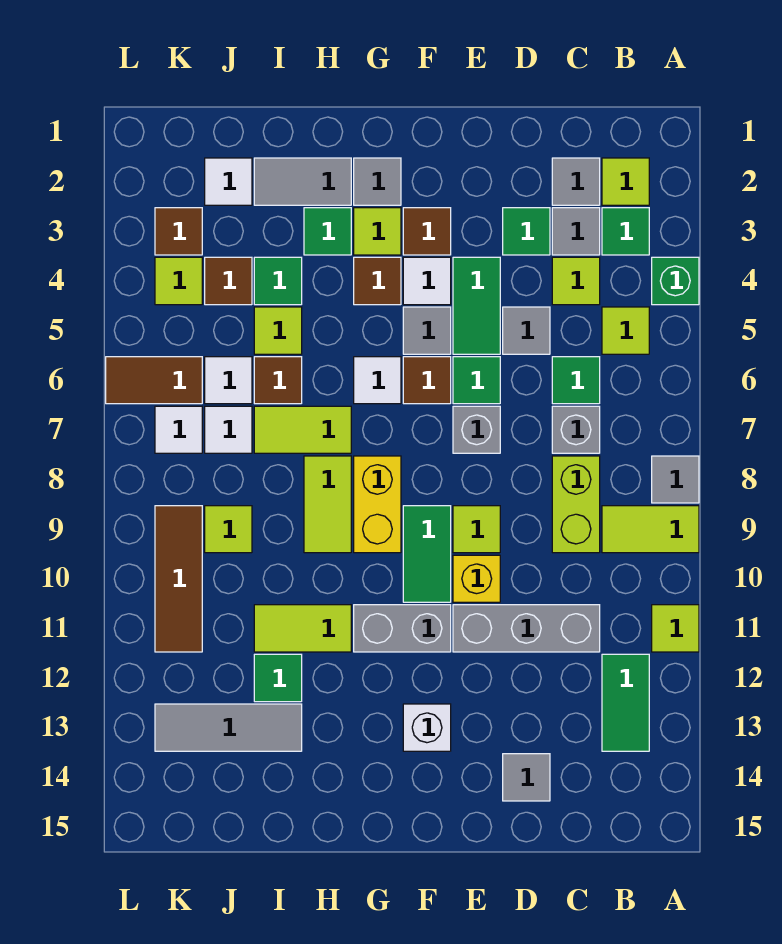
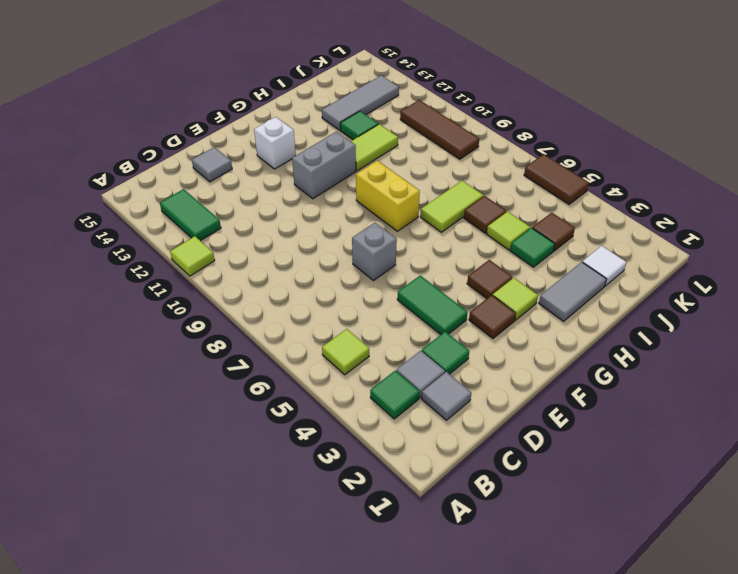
brown 1x2 tile [524,154,589,204] -> brown 1x2 tile turned to [106,357,202,404]
none -> green 1x1 brick [652,257,699,305]
none -> grey 1x1 tile [652,456,699,503]
none -> lime 1x2 tile [602,506,699,553]
none -> lime 1x1 tile [602,158,649,205]

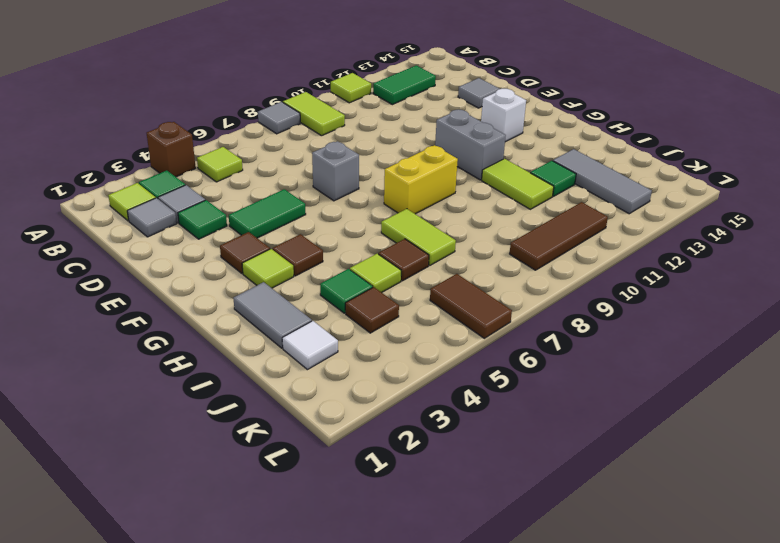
brown 1x1 brick [147,122,196,177] -> green 1x1 brick [652,257,699,305]
none -> lime 1x1 tile [552,257,600,305]
none -> green 1x1 tile [552,357,600,404]
none -> grey 1x1 brick [552,406,600,453]
none -> lime 1x2 brick [552,456,600,553]

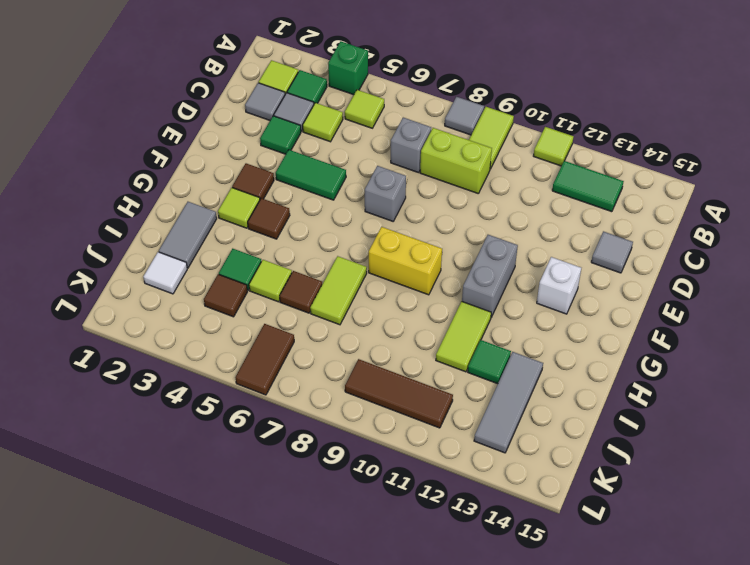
none -> green 1x1 tile [552,357,600,404]
none -> grey 1x3 brick [453,605,600,652]
none -> grey 1x1 tile [503,307,550,354]
none -> green 1x1 tile [453,357,500,404]

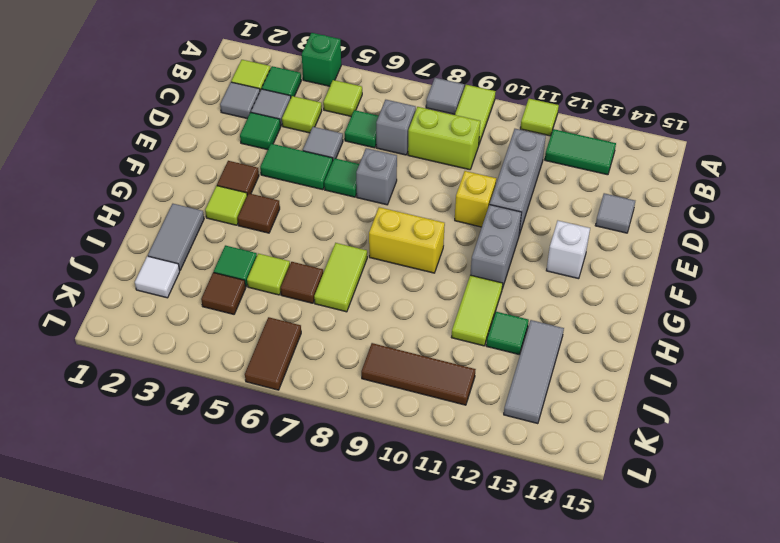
none -> lime 1x1 tile [453,506,500,553]
none -> white 1x1 tile [403,257,451,305]
none -> grey 1x1 tile [403,307,451,354]
none -> brown 1x1 tile [403,357,451,404]

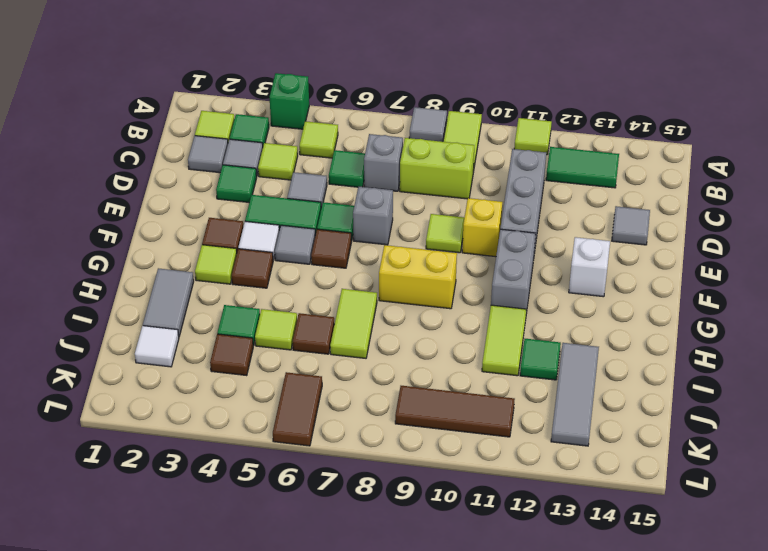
none -> green 1x2 tile [403,506,451,602]
none -> grey 1x1 tile [354,158,401,205]
none -> white 1x1 tile [354,357,401,404]
none -> green 1x1 tile [304,208,351,255]

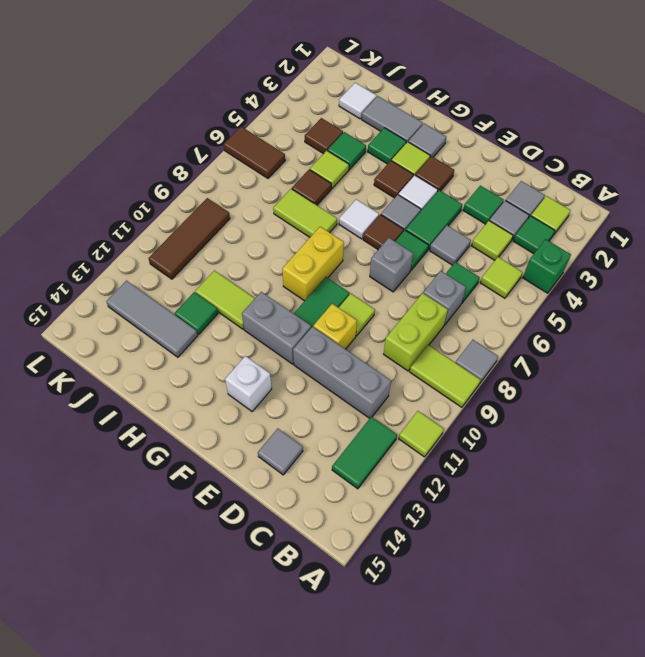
none -> lime 1x2 tile [304,456,351,553]
none -> white 1x1 tile [205,357,252,404]
none -> white 1x1 tile [205,406,252,453]
none -> lime 1x1 tile [205,506,252,553]

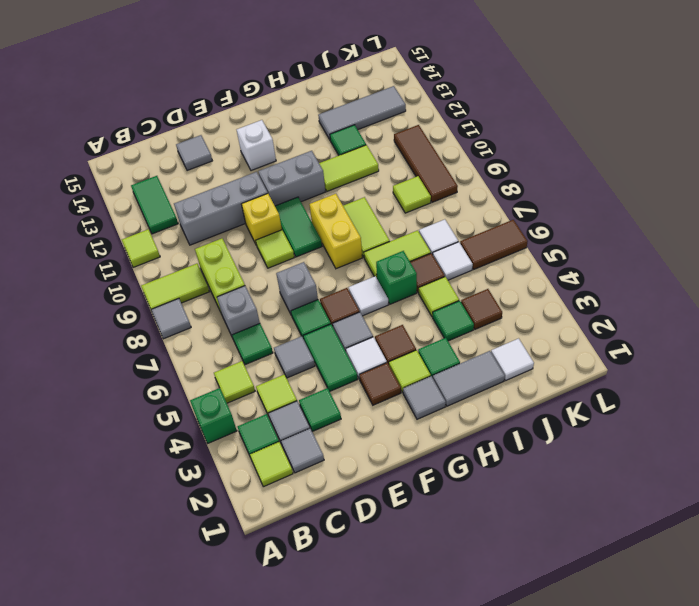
green 1x1 brick [376,251,417,304] -> none
none -> brown 1x1 tile [155,208,202,255]
none -> lime 1x1 tile [155,257,202,305]
none -> white 1x1 tile [155,406,202,453]

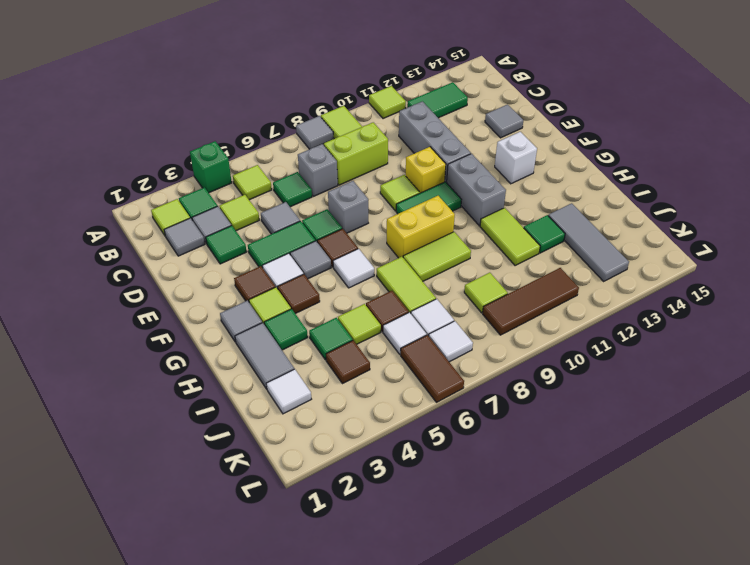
none -> brown 1x1 tile [155,208,202,255]
none -> lime 1x1 tile [155,257,202,305]

